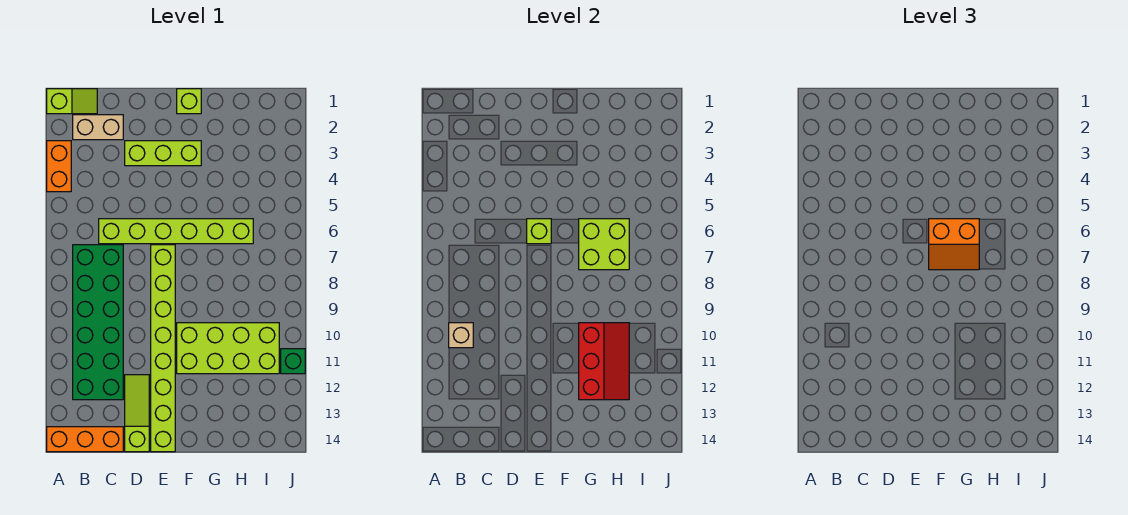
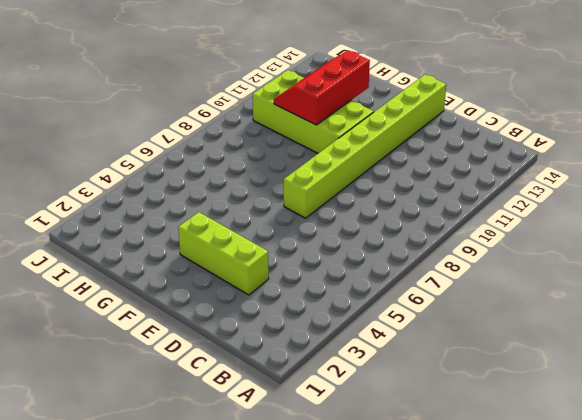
none -> lime 1x2 slope [47,89,97,114]
none -> orange 1x2 brick [47,141,71,192]
none -> orange 1x3 brick [47,427,123,452]

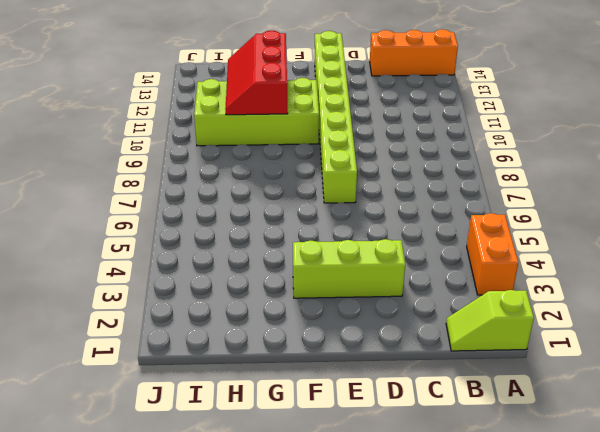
none -> tan 1x2 brick [73,115,123,140]
none -> green 2x6 brick [73,245,123,400]
none -> lime 1x6 brick [99,219,253,244]

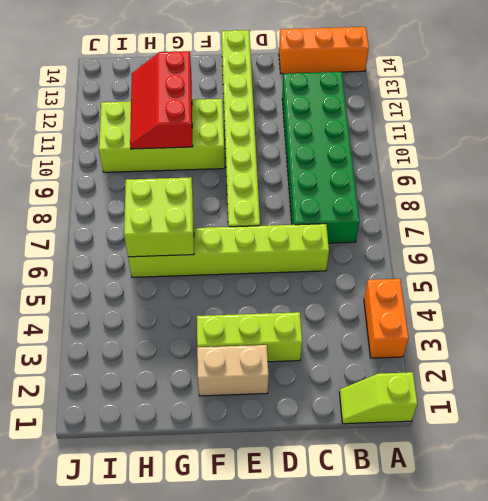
tan 1x2 brick [197,345,269,396] -> tan 1x2 brick moved to [73,115,123,140]
none -> lime 1x3 slope [125,375,149,452]
none -> lime 1x1 brick [177,89,201,114]
none -> green 1x1 brick [281,349,305,374]

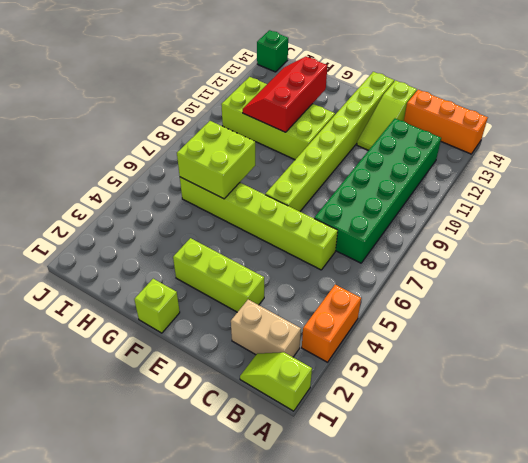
green 1x1 brick [257,30,288,72] -> green 1x1 brick moved to [281,349,305,374]
none -> tan 1x1 brick [449,323,473,348]
none -> lime 1x1 brick [527,219,551,244]
none -> orange 2x2 slope [929,219,979,270]

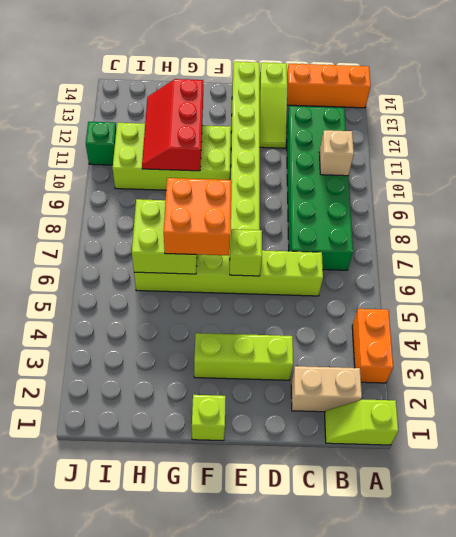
orange 2x2 brick [164,178,232,255] -> orange 2x2 slope [929,219,979,270]

